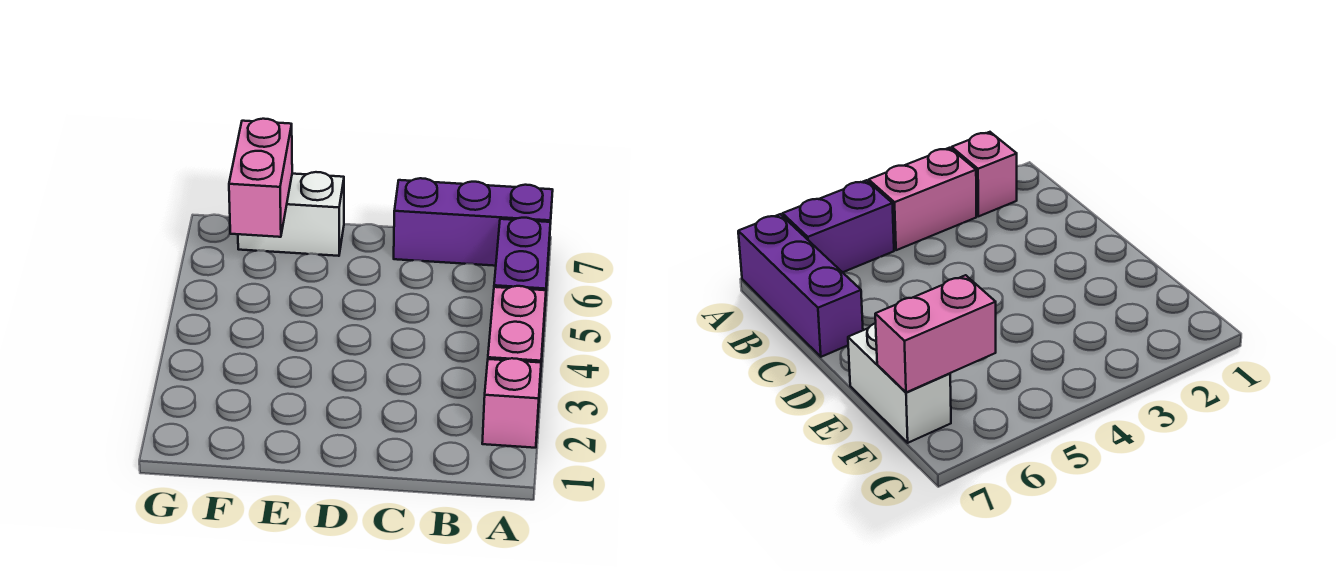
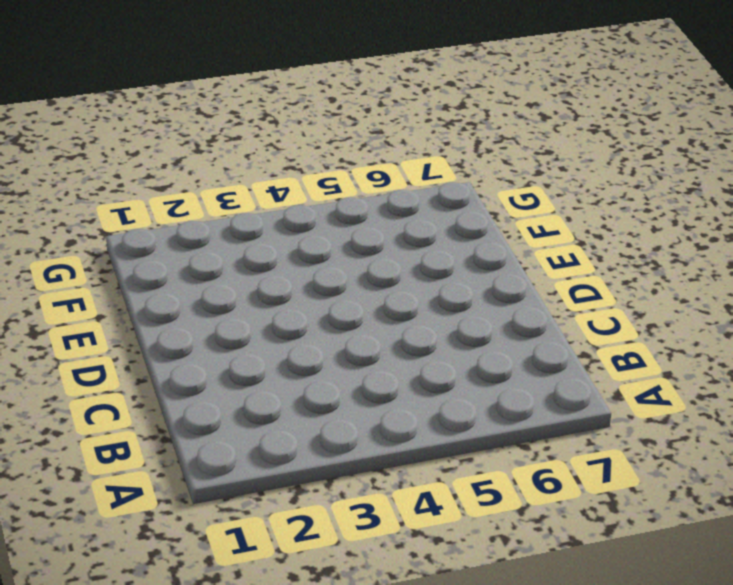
none -> pink 1x1 brick [482,358,541,448]
none -> pink 1x2 brick [488,286,546,392]

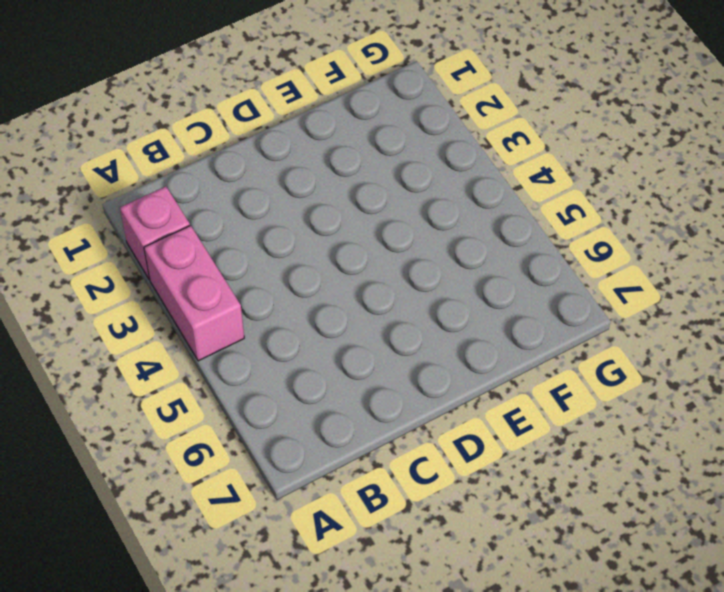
none -> purple 1x2 brick [494,218,550,316]
none -> purple 1x3 brick [394,178,553,266]

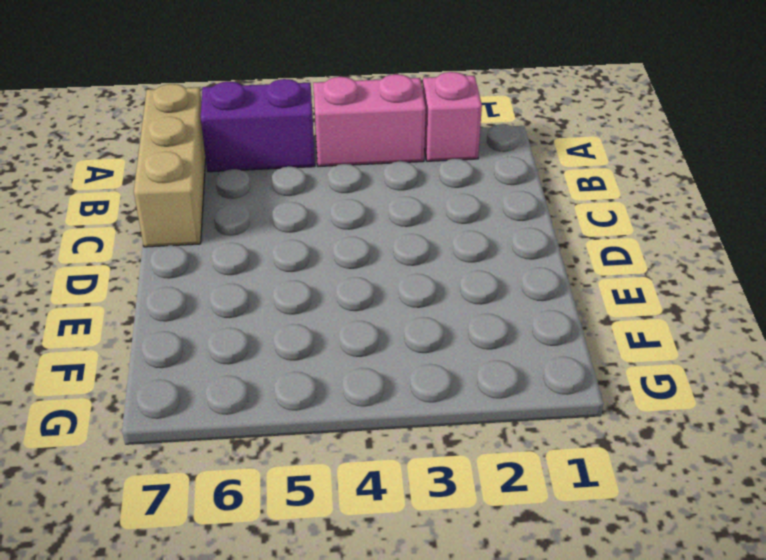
tan 1x3 brick [134,84,206,247] -> purple 1x3 brick [394,178,553,266]
none -> white 1x2 brick [238,172,344,256]
none -> pink 1x2 brick [229,119,292,237]

